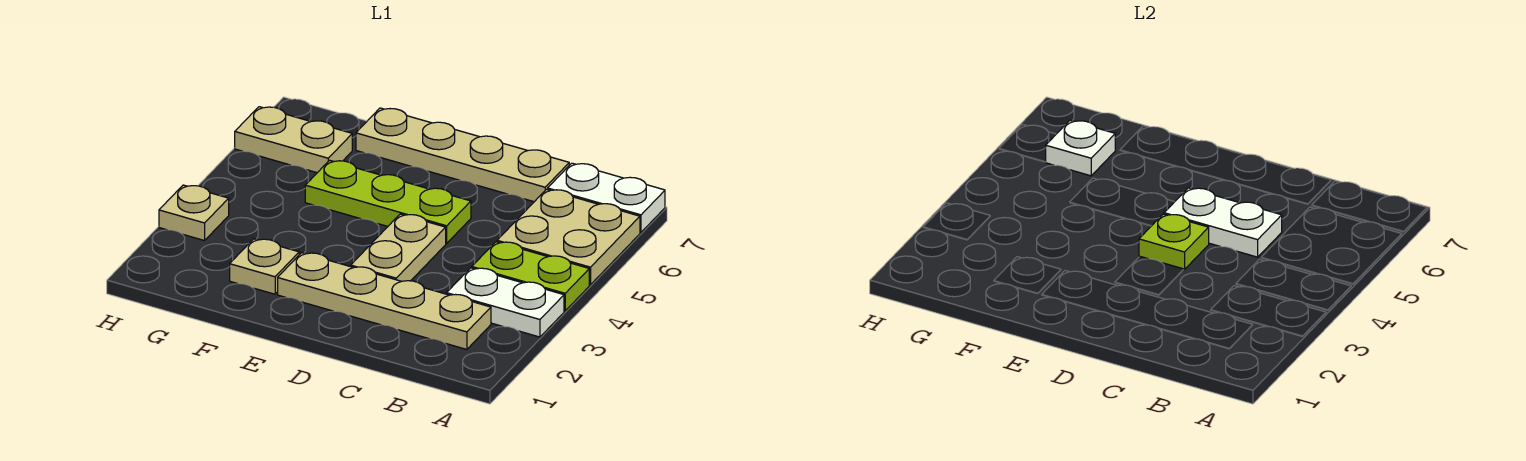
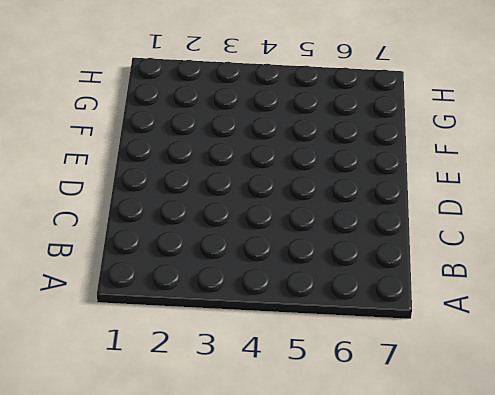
none -> white 1x2 plate [447,268,564,337]
none -> lime 1x2 plate [472,242,589,311]
none -> tan 2x2 plate [497,189,640,285]

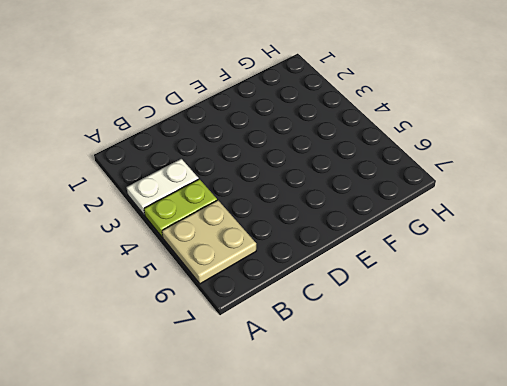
none -> white 1x2 plate [548,163,665,232]
none -> tan 1x4 plate [278,253,491,349]
none -> tan 1x4 plate [356,108,569,202]

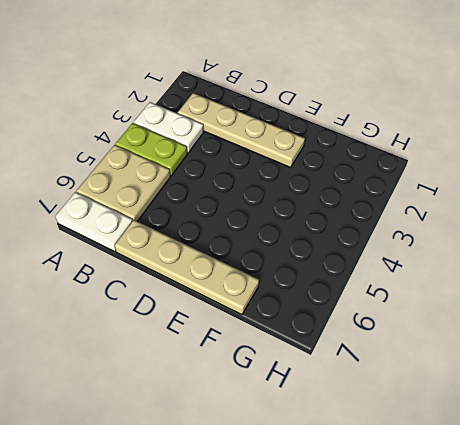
none -> tan 1x2 plate [351,214,446,281]
none -> lime 1x3 plate [305,160,471,243]
none -> tan 1x1 plate [230,239,299,294]

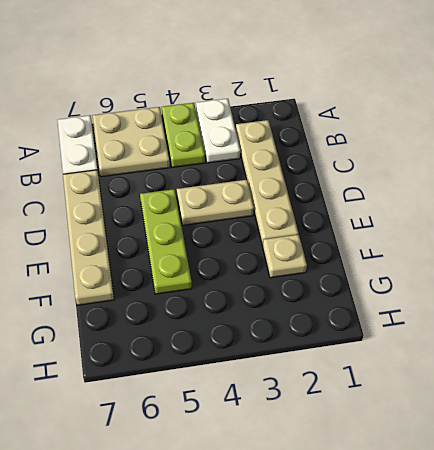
none -> tan 1x2 plate [235,107,352,173]
none -> tan 1x1 plate [159,185,229,241]
none -> white 1x2 plate [1164,188,1282,257]

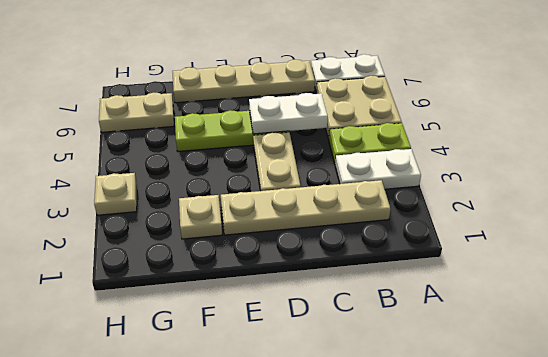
none -> lime 1x1 plate [1139,214,1209,270]
none -> white 1x1 plate [1046,121,1115,176]

